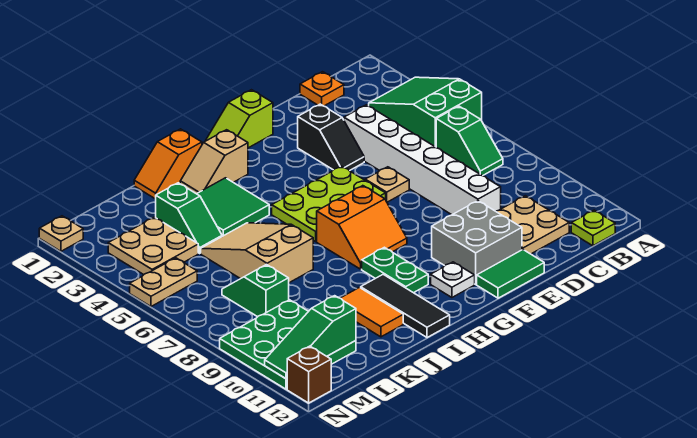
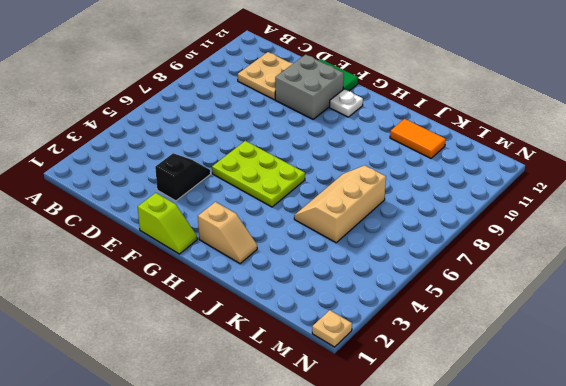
tan 2x3 slope [294,165,386,243] -> tan 2x3 slope turned to [201,223,313,283]
orange 1x2 tile [390,119,446,158] -> orange 1x2 tile turned to [341,288,403,337]
none -> green 2x3 slope [369,77,482,147]
none -> green 1x2 slope [436,106,503,176]
none -> lime 1x1 plate [571,210,615,246]

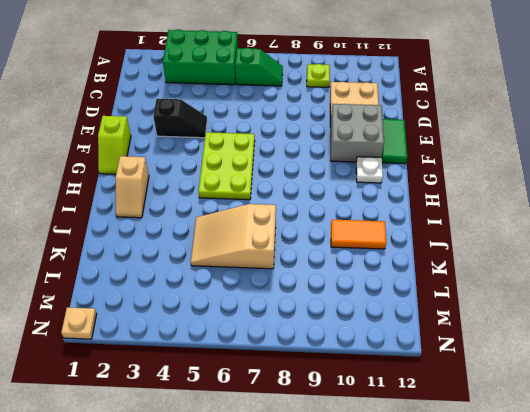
green 2x3 brick [163,29,238,85] -> green 2x3 slope [369,77,482,147]
lime 1x1 plate [307,64,330,87] -> lime 1x1 plate moved to [571,210,615,246]
none -> orange 1x1 plate [300,72,344,106]
none -> white 1x6 brick [344,105,501,215]
none -> tan 1x1 plate [365,167,409,202]

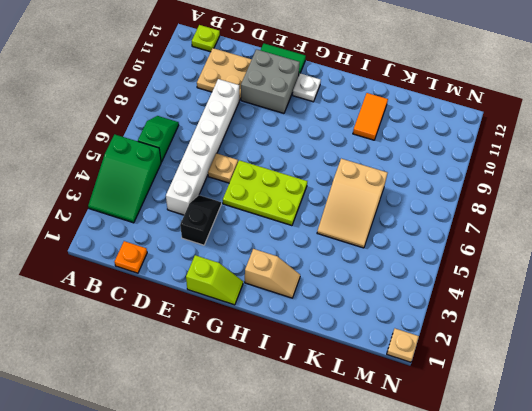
none -> orange 2x2 slope [317,186,407,269]
none -> green 1x2 plate [362,247,428,293]
none -> orange 1x2 slope [134,129,202,199]

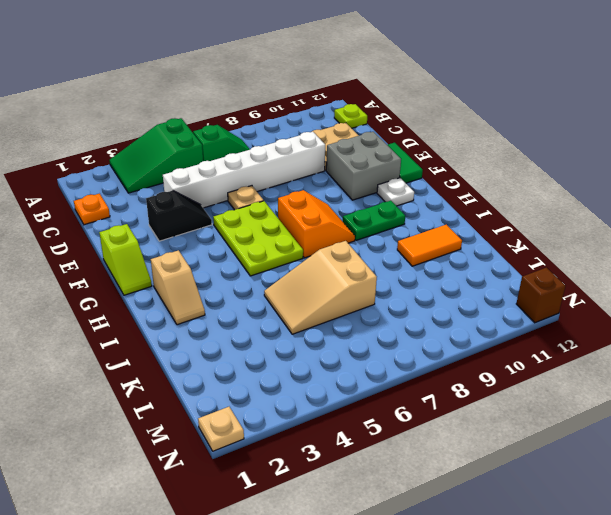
none -> orange 1x2 slope [134,129,202,199]
none -> green 2x2 tile [197,178,269,236]
none -> black 1x3 tile [361,274,450,338]

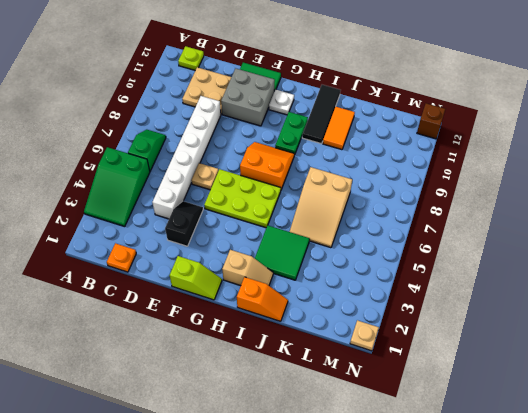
none -> green 1x2 slope [156,183,222,253]
none -> tan 2x2 plate [108,217,198,275]
none -> green 1x2 slope [222,265,289,317]

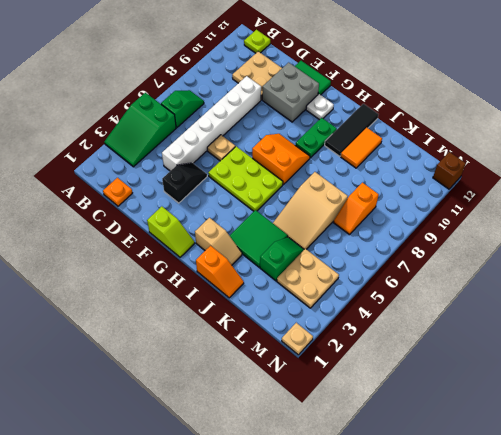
orange 1x2 slope [334,183,379,235] -> green 1x2 slope [222,265,289,317]
none -> green 3x3 plate [220,300,356,389]
none -> tan 1x2 plate [130,258,197,306]
none -> green 1x3 slope [265,296,356,379]

